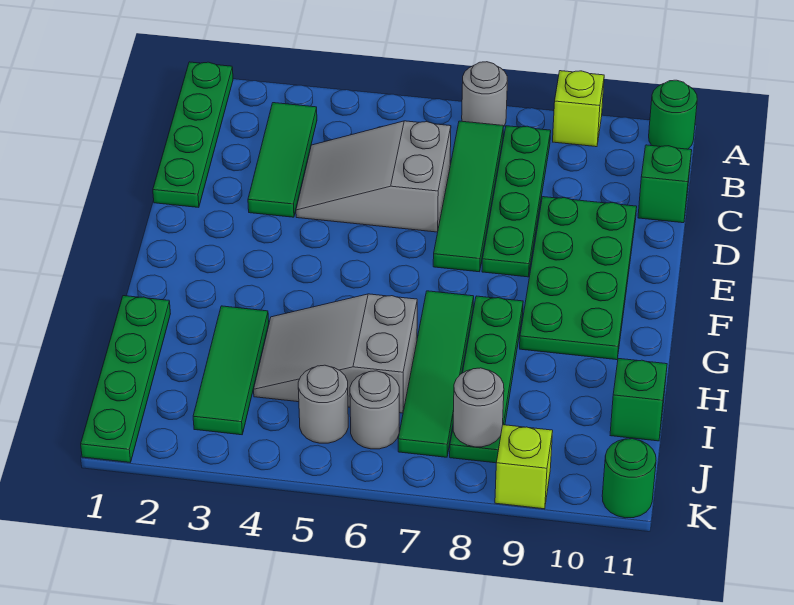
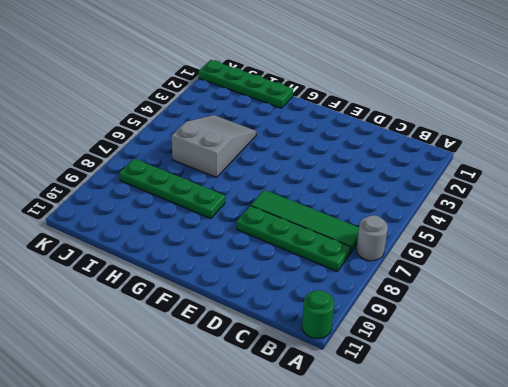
none -> green 1x4 plate [153,62,233,207]
none -> lime 1x1 brick [553,71,604,147]
none -> green 1x3 tile [248,103,317,217]

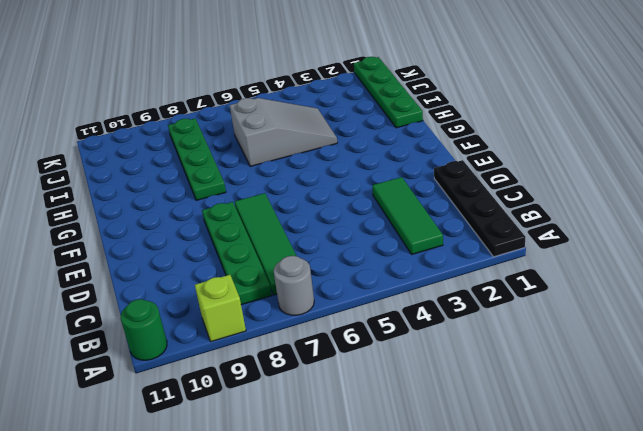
black 1x4 plate [434,160,525,257] -> green 1x4 plate [153,62,233,207]
none -> grey 2x3 slope [296,121,451,232]
none -> green 1x1 brick [638,145,692,223]
none -> green 2x4 plate [520,197,637,360]

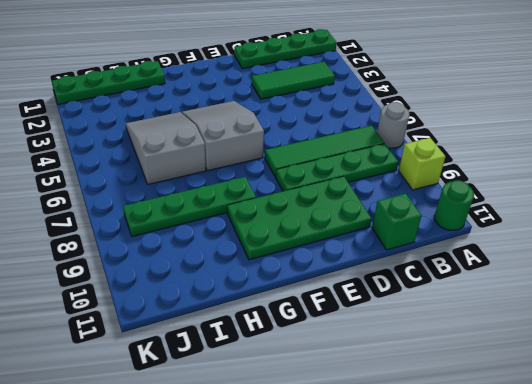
grey 2x3 slope [182,101,264,171] -> grey 2x3 slope moved to [296,121,451,232]
none -> green 1x4 tile [398,291,474,457]
none -> green 1x3 tile [193,306,269,435]
none -> green 1x1 brick [610,358,667,441]

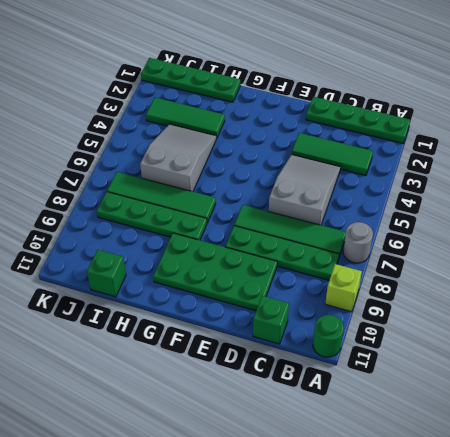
none -> grey 1x1 round brick [298,365,348,443]
none -> grey 1x1 round brick [350,371,399,449]
none -> lime 1x1 brick [495,425,553,509]

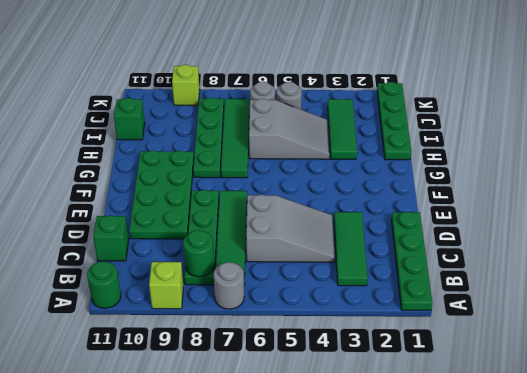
green 1x1 round brick [183,230,214,277] -> green 1x1 round brick moved to [602,439,656,518]
none -> grey 1x1 round brick [453,368,504,447]

